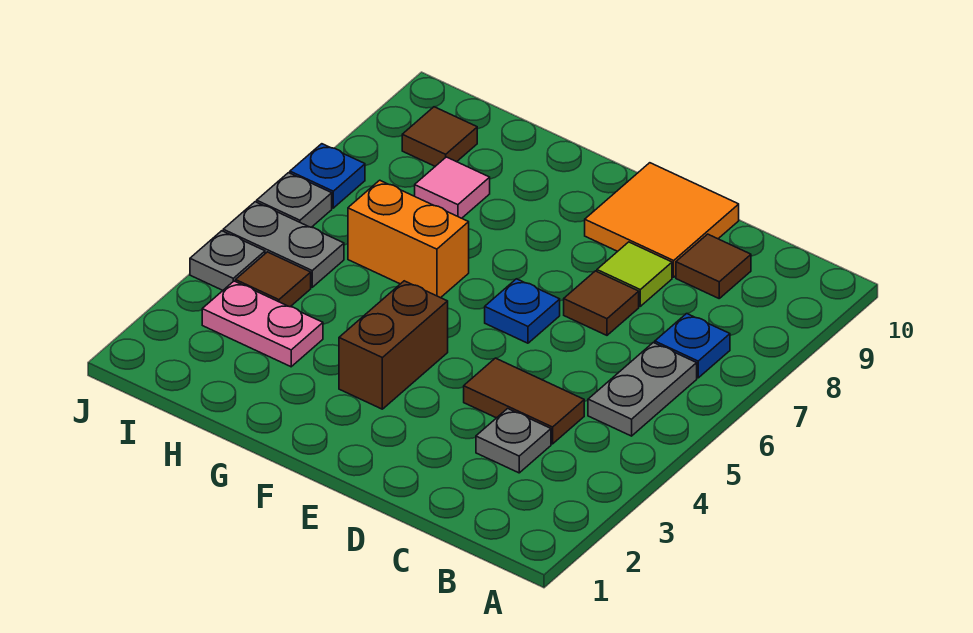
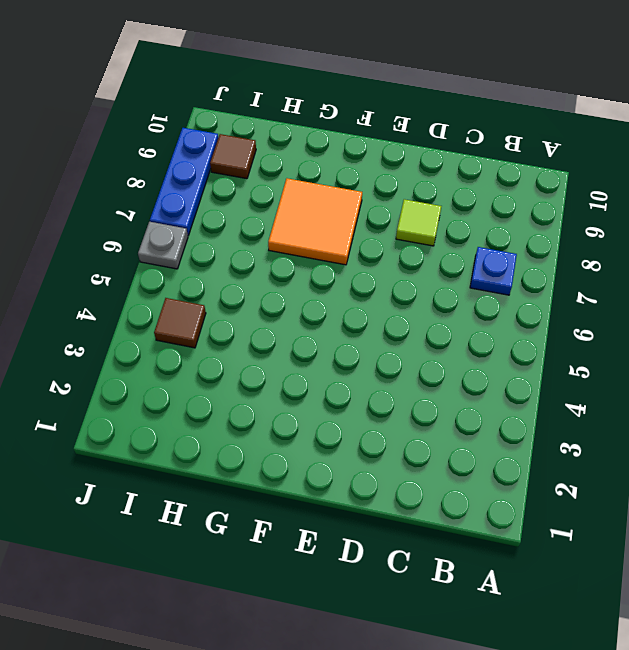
orange 2x2 tile [268,178,362,265] -> orange 2x2 tile moved to [585,163,739,277]
blue 1x3 plate [150,128,218,235] -> blue 1x1 plate [290,144,365,208]
none -> grey 1x2 plate [588,343,697,436]
none -> grey 1x1 plate [476,408,551,473]
none -> brown 1x2 tile [464,358,584,444]

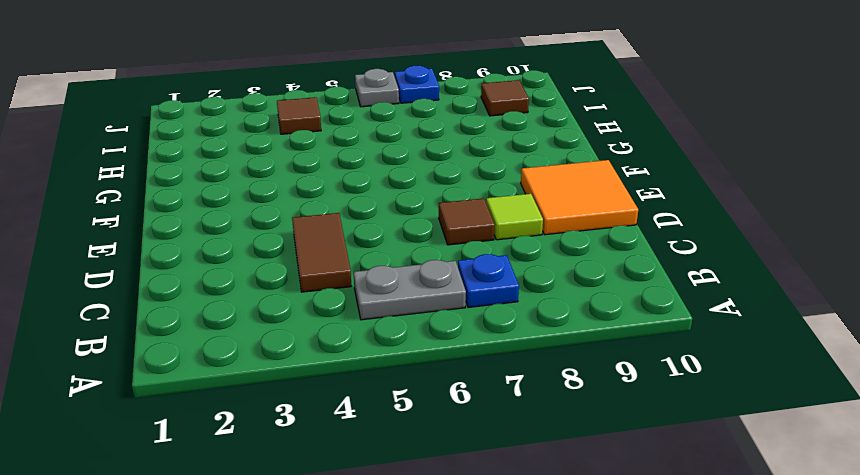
none -> grey 1x1 plate [476,408,551,473]
none -> brown 1x1 tile [676,234,751,298]
none -> blue 1x1 plate [485,279,560,343]

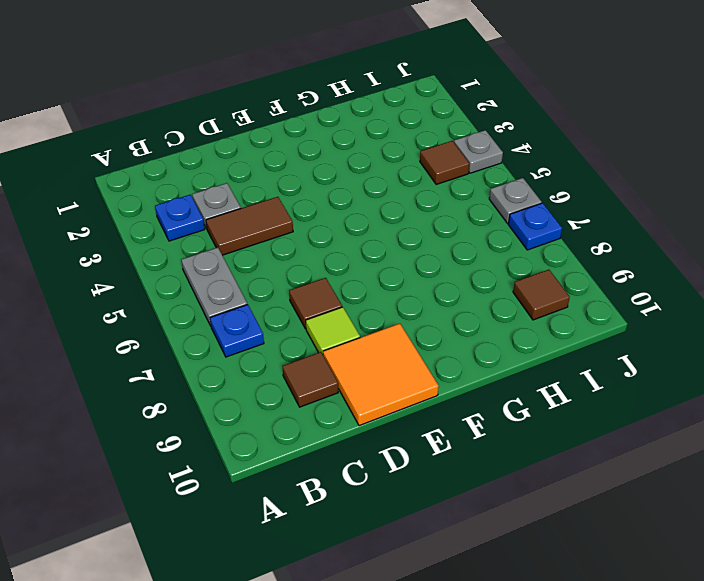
blue 1x1 plate [155,195,205,241] -> blue 1x1 plate moved to [485,279,560,343]
none -> brown 1x2 brick [339,281,448,409]
none -> orange 1x2 brick [348,180,469,298]
none -> pink 1x2 plate [202,281,323,367]

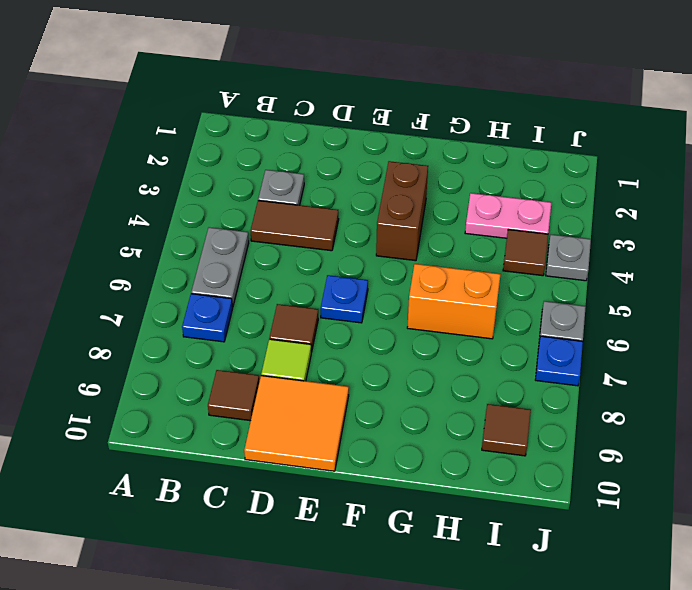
none -> pink 1x1 tile [415,157,490,218]
none -> grey 1x2 plate [223,202,344,287]

